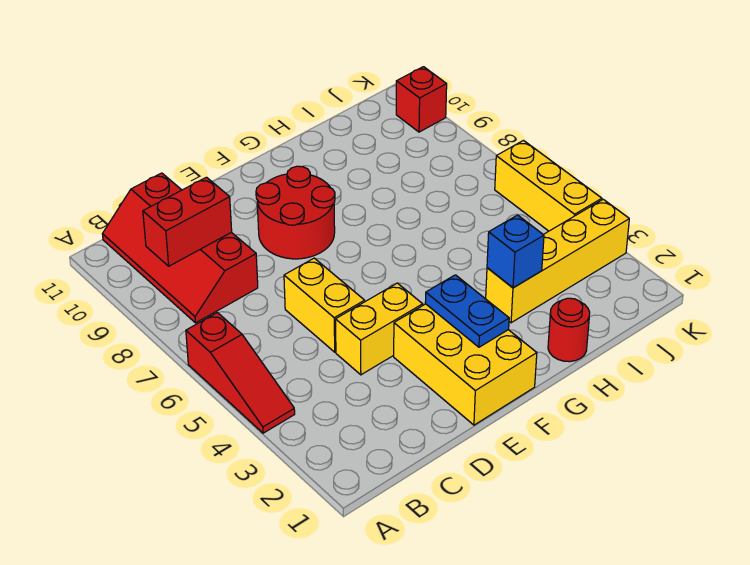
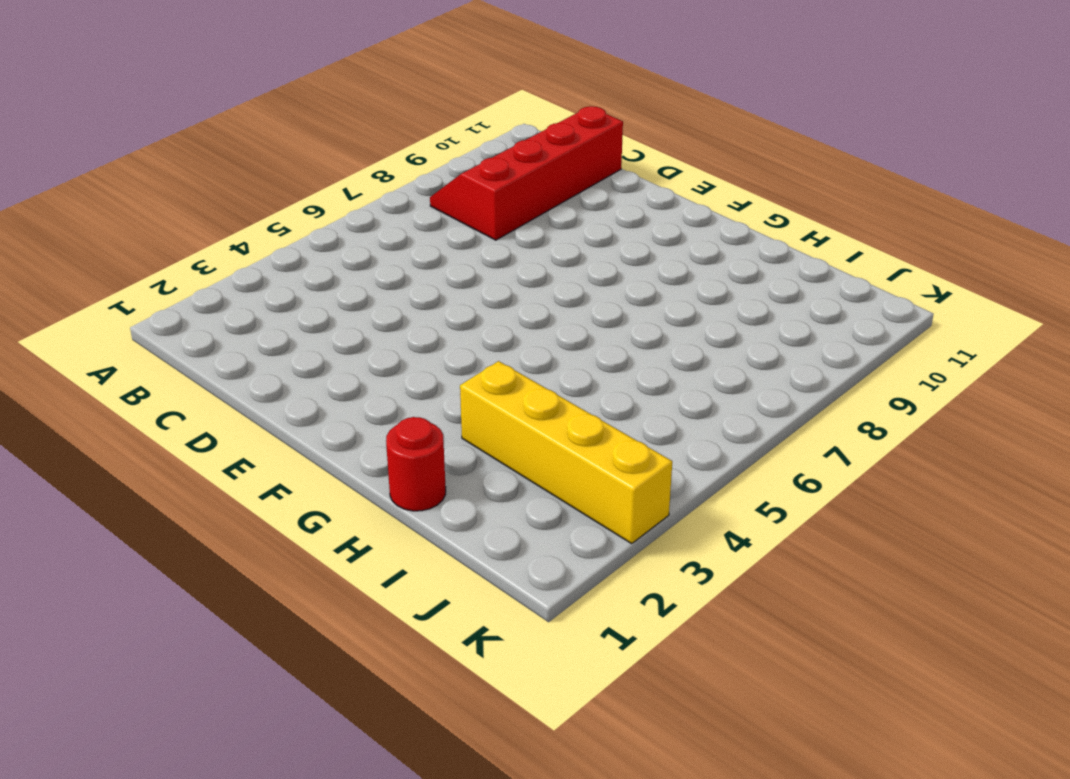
none -> red 1x3 slope [186,313,295,433]
none -> yellow 1x2 brick [335,283,423,375]
none -> yellow 1x2 brick [284,258,365,352]

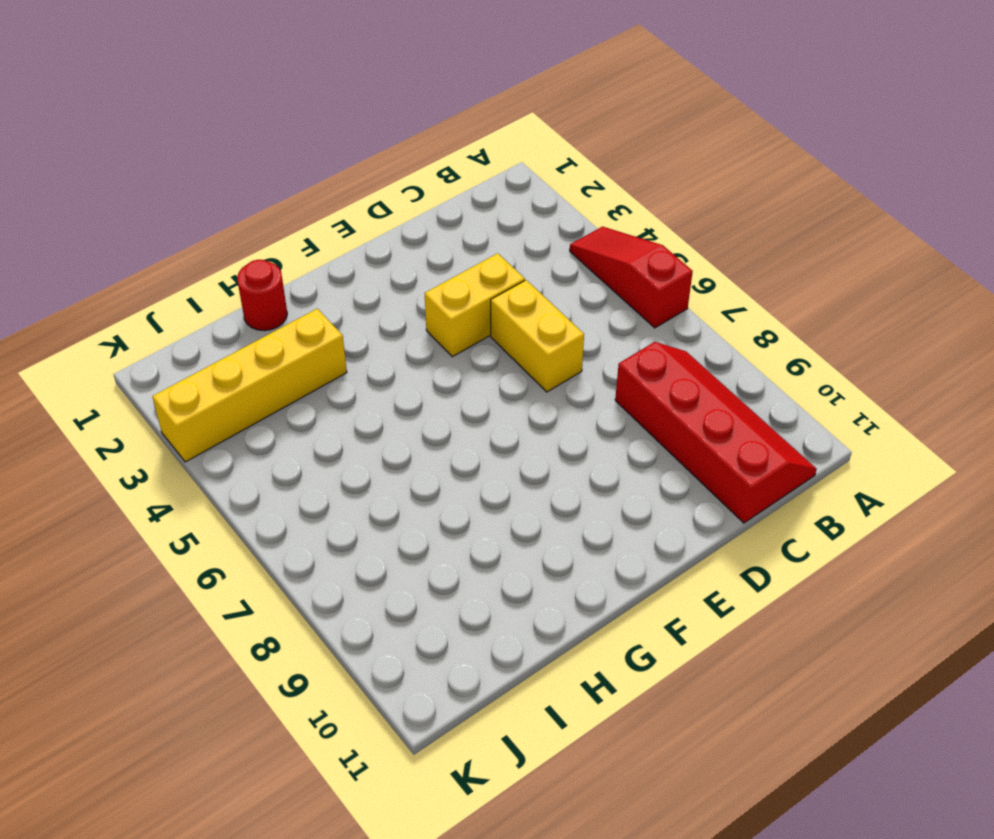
none -> yellow 2x3 brick [394,304,537,425]
none -> red 2x2 round brick [256,166,335,259]
none -> yellow 1x3 brick [495,141,602,231]

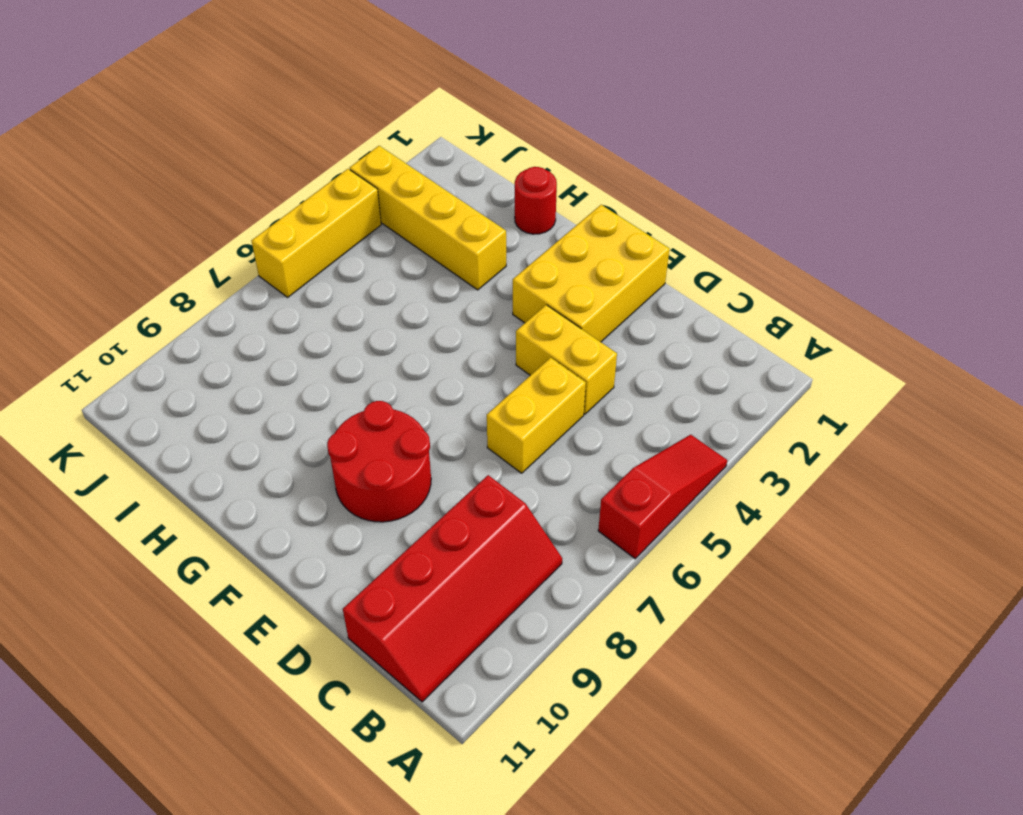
none -> red 1x1 brick [396,67,447,132]
none -> red 1x2 brick [143,177,232,266]
none -> blue 1x2 plate [425,275,509,347]

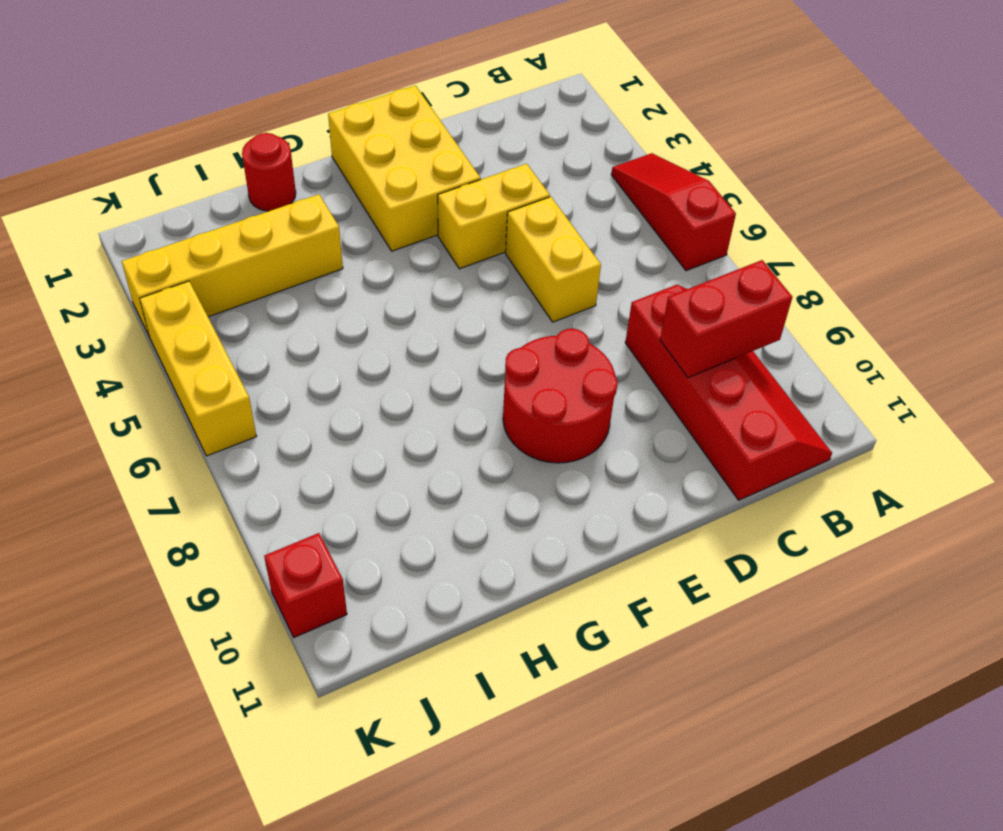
none -> blue 1x2 plate [425,275,509,347]
none -> blue 1x1 brick [487,215,544,288]

